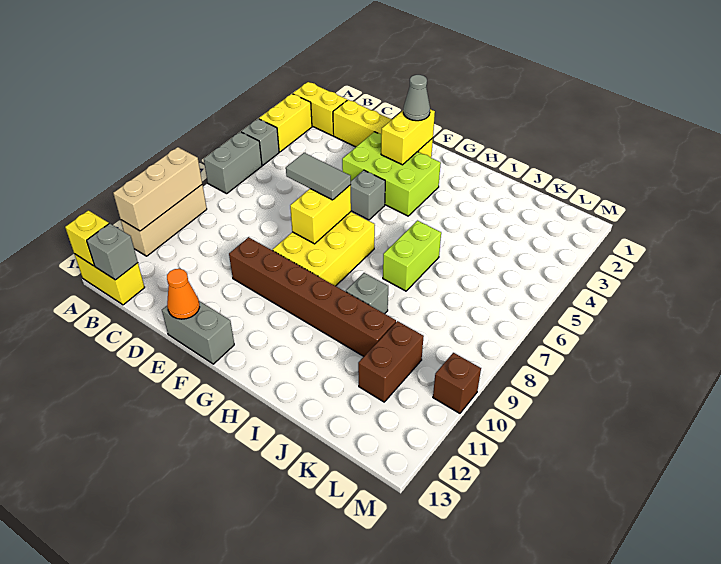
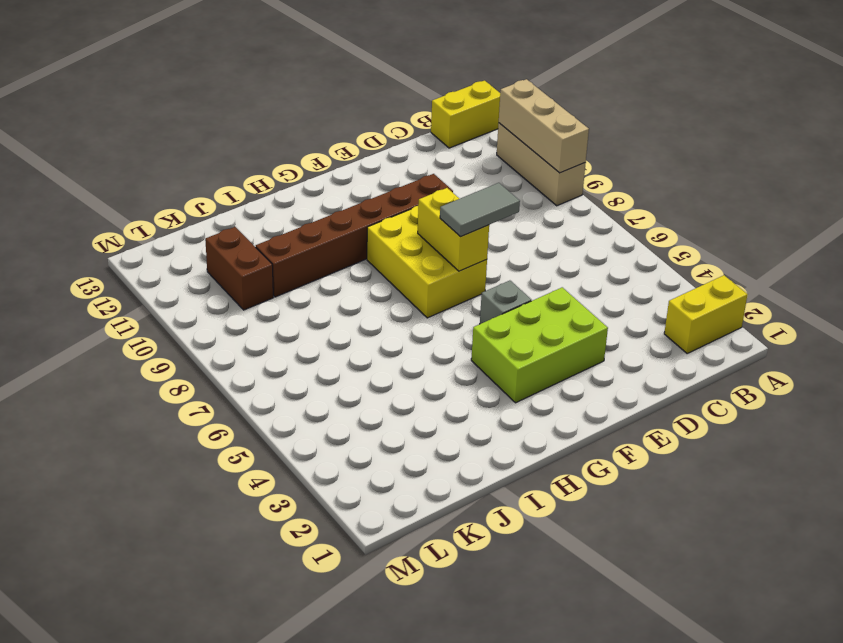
none -> yellow 1x2 brick [259,94,312,152]
none -> grey 1x1 brick [241,119,279,165]
none -> grey 1x2 brick [204,132,262,194]

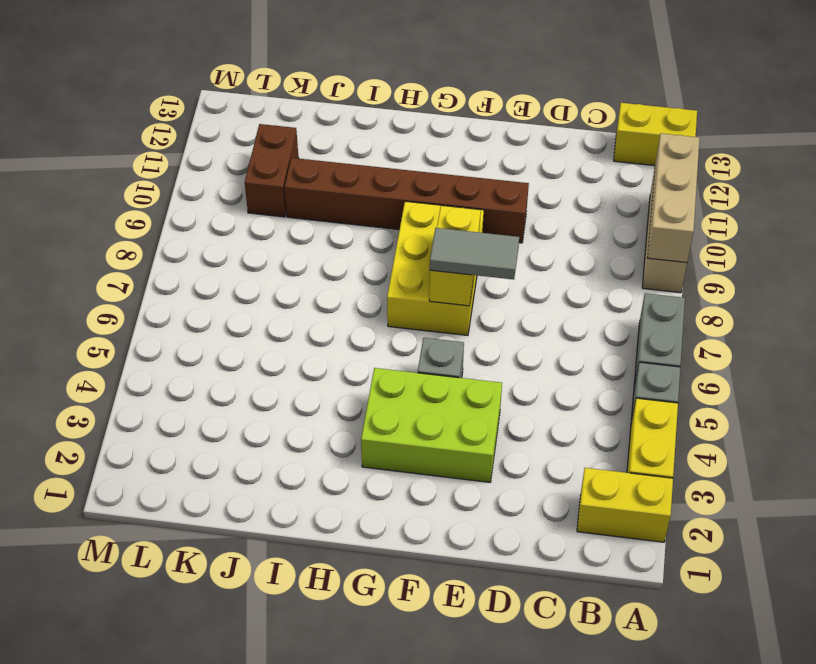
none -> yellow 1x4 brick [333,100,433,158]
none -> grey 1x2 brick [162,301,234,364]
none -> lime 1x2 brick [383,221,441,291]

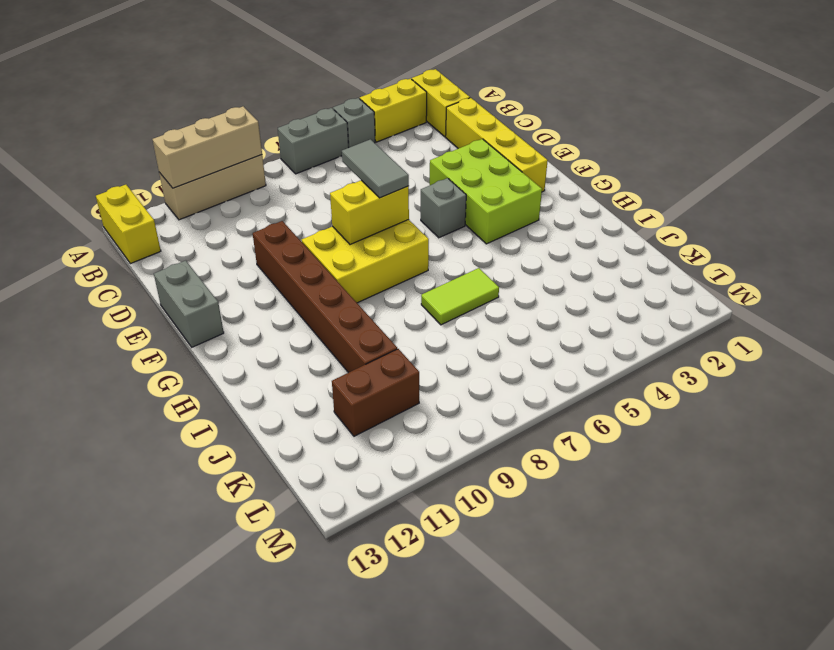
lime 1x2 tile [421,268,499,325] -> lime 1x2 brick [383,221,441,291]
none -> grey 1x1 brick [346,273,388,314]
none -> brown 1x1 brick [433,353,481,413]
none -> yellow 1x1 brick [65,210,109,266]

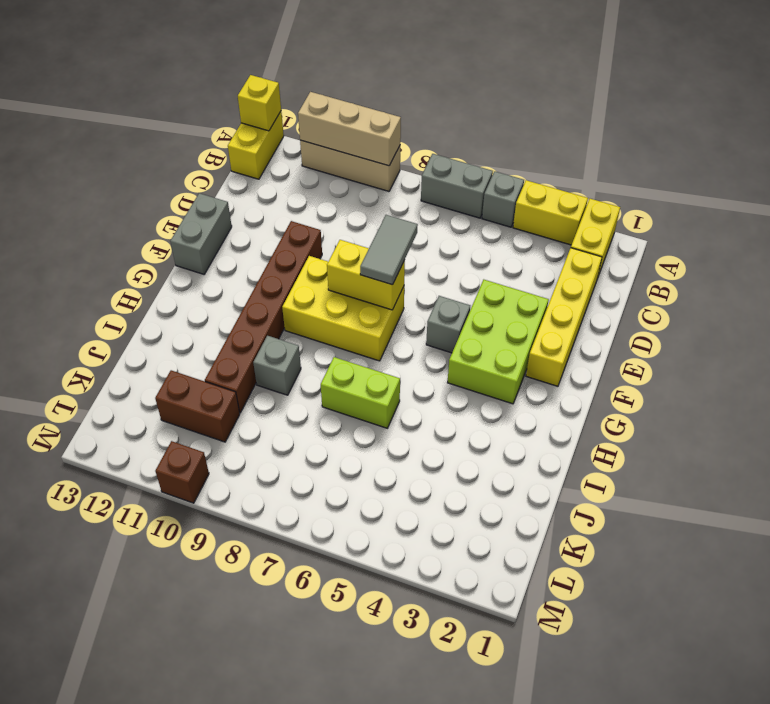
none -> grey 1x1 brick [87,223,138,280]
none -> orange 1x1 cone [167,269,200,319]
none -> yellow 1x2 brick [381,109,435,165]

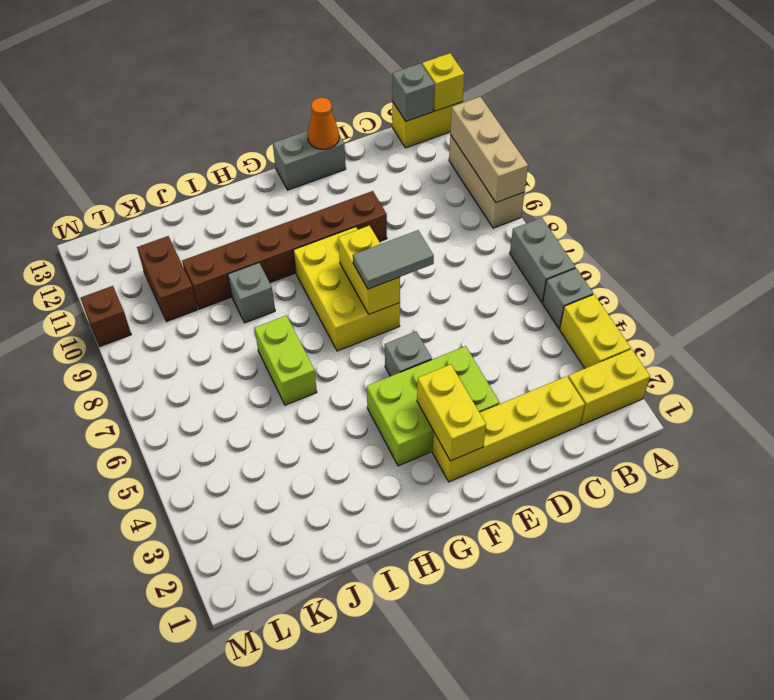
none -> grey 1x1 cone [403,75,430,121]

